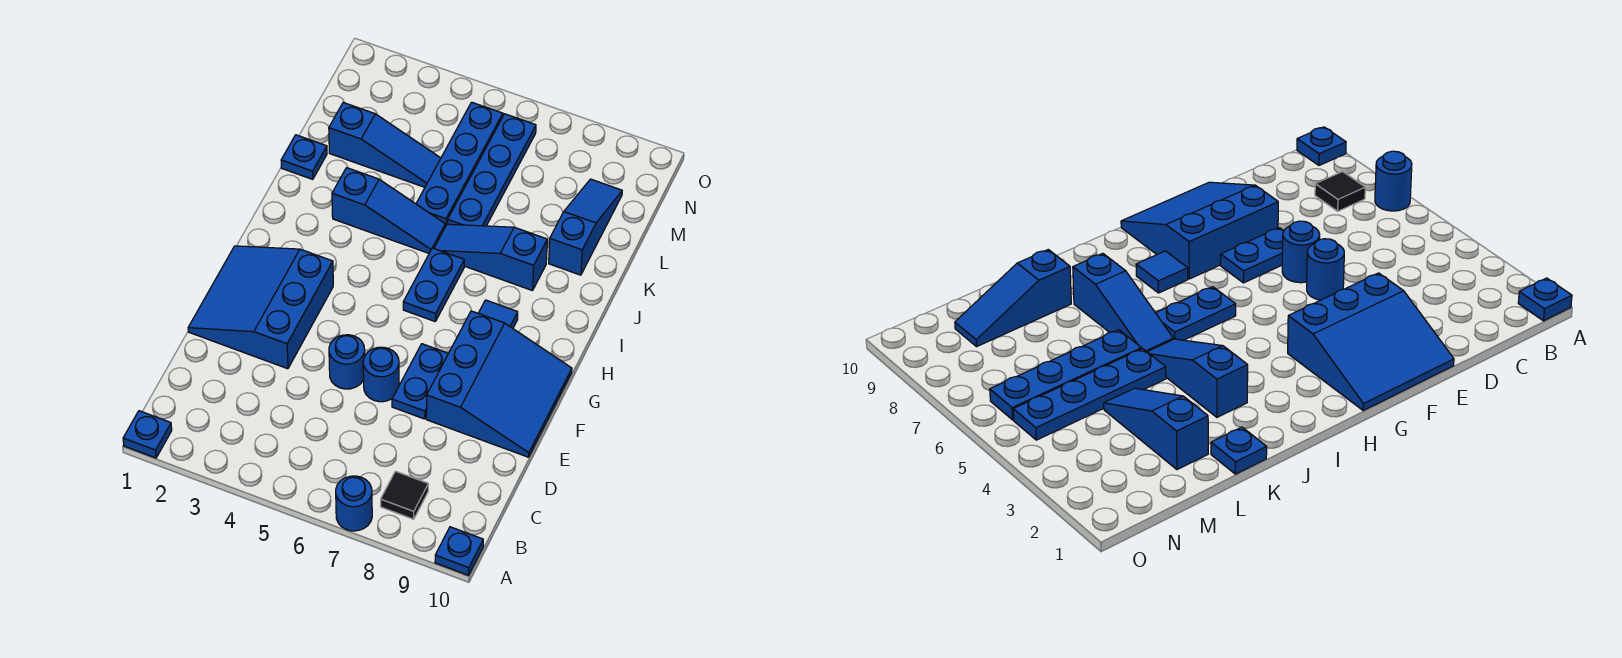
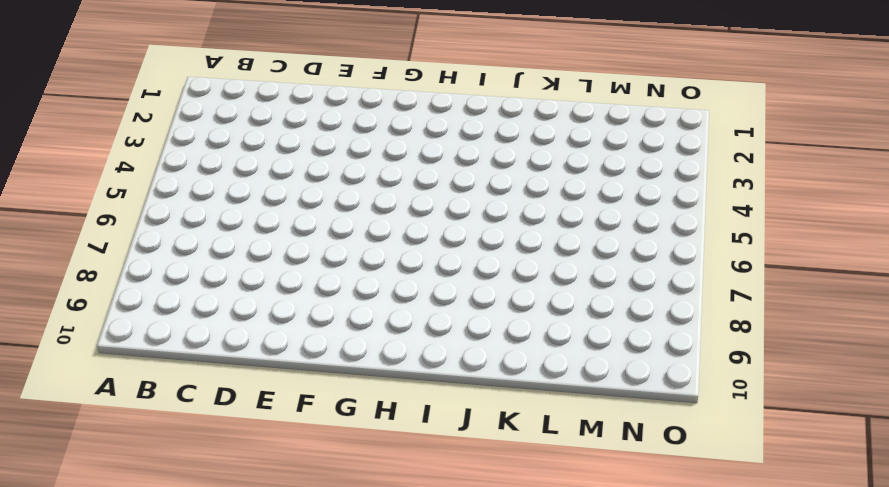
none -> blue 1x1 plate [123,411,172,458]
none -> blue 1x1 round brick [336,476,372,531]
none -> blue 1x1 plate [435,527,483,575]

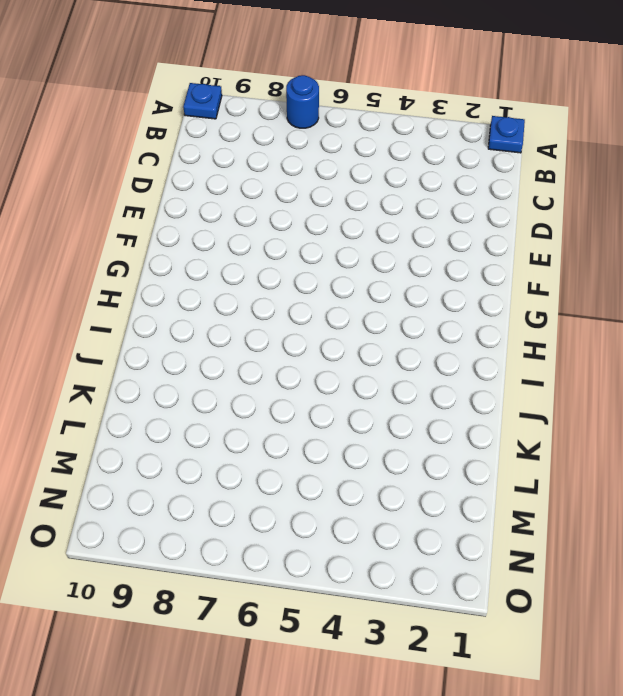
none -> black 1x1 tile [381,471,428,519]
none -> blue 3x3 slope [188,246,333,369]
none -> blue 1x1 round brick [329,335,365,389]

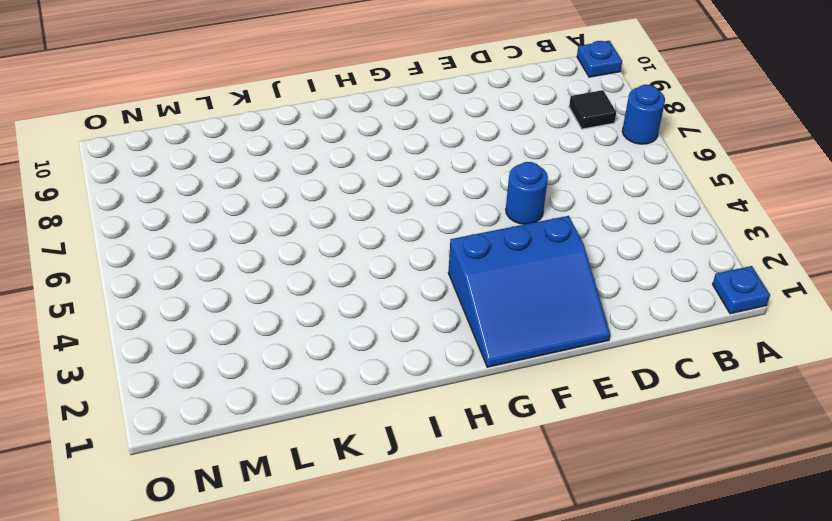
none -> blue 1x1 round brick [363,347,399,402]
none -> blue 1x2 plate [392,344,448,419]
none -> blue 3x3 slope [426,311,572,457]

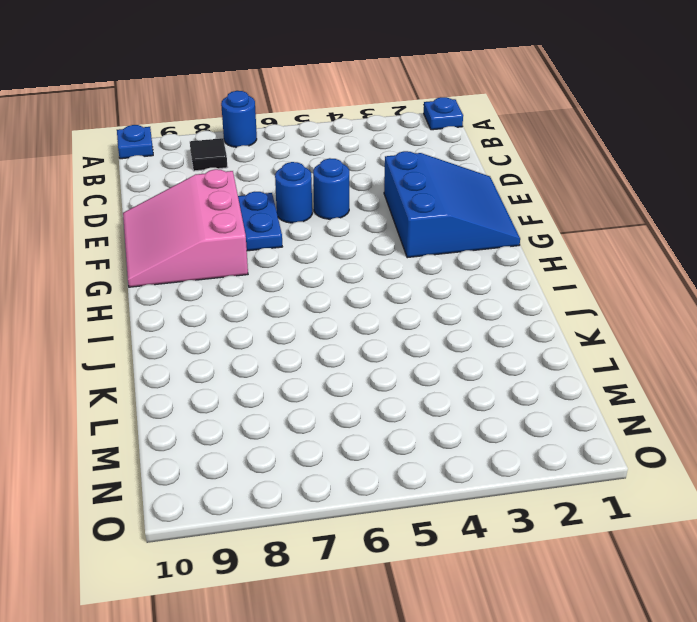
pink 3x3 slope [123,169,248,287] -> blue 3x3 slope [426,311,572,457]
none -> blue 1x2 plate [403,248,464,321]
none -> blue 1x1 tile [478,300,518,328]
none -> blue 1x3 slope [332,168,445,253]

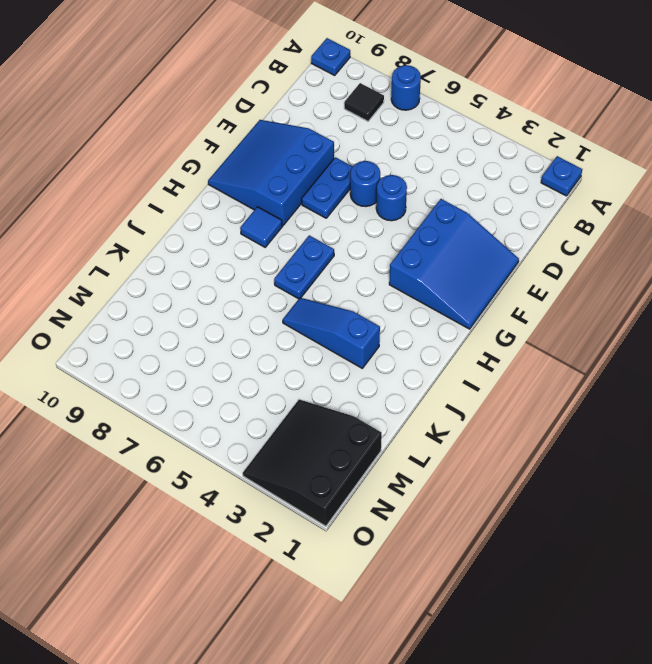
black 3x3 slope [243,400,382,526] -> none
none -> blue 1x3 slope [434,224,547,291]
none -> blue 1x1 plate [281,135,327,179]
none -> blue 1x4 plate [416,102,503,227]

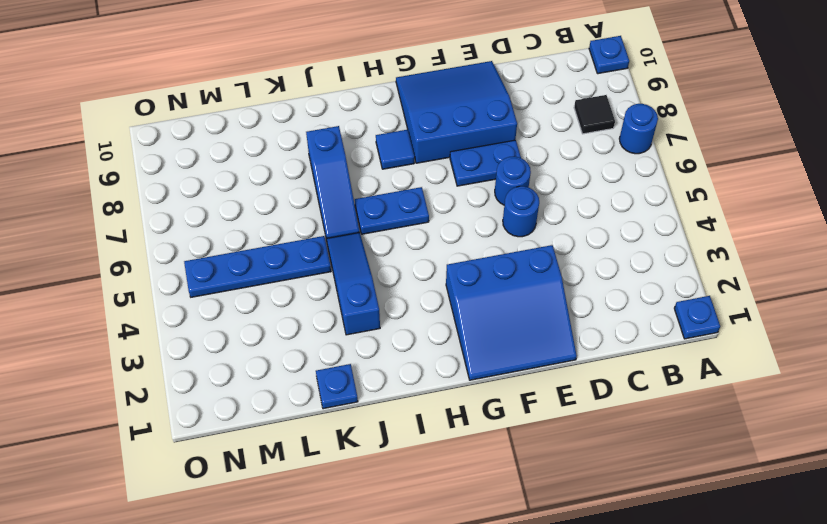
none -> blue 1x4 plate [448,114,536,226]
none -> blue 1x3 slope [549,179,622,275]
none -> blue 1x3 slope [329,103,441,187]

